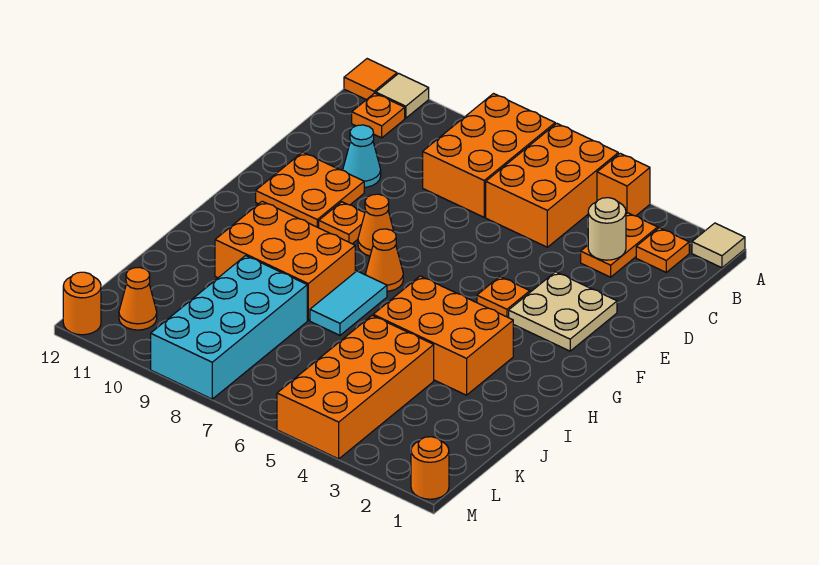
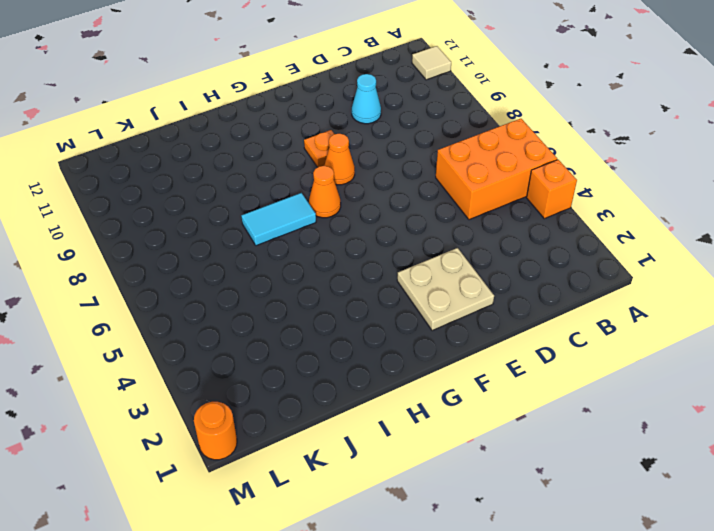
none -> tan 1x1 tile [692,223,745,268]
none -> orange 2x3 brick [423,94,555,217]
none -> orange 1x1 tile [344,59,397,100]

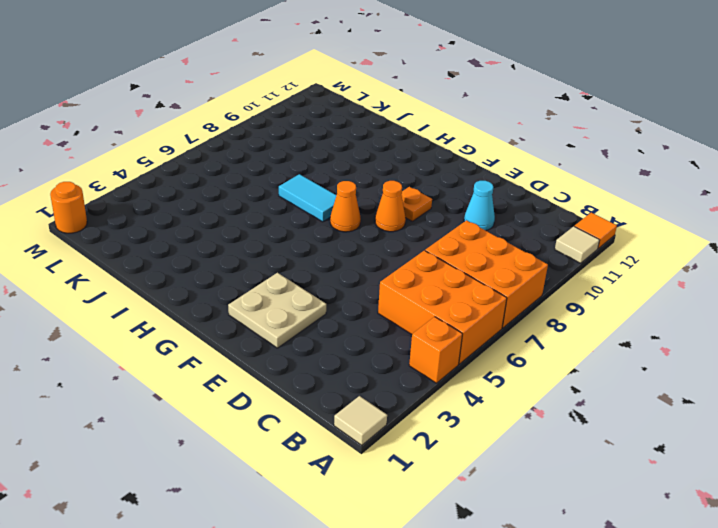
none -> orange 1x1 plate [636,228,689,272]
none -> orange 1x2 plate [581,213,658,277]
none -> orange 1x1 plate [352,93,405,138]

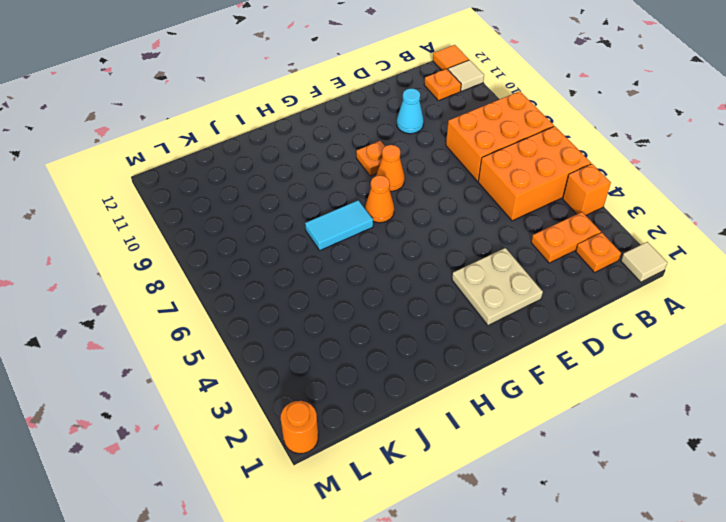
none -> orange 2x2 plate [256,152,364,228]
none -> orange 1x1 plate [477,277,530,318]
none -> orange 2x3 brick [373,276,513,395]

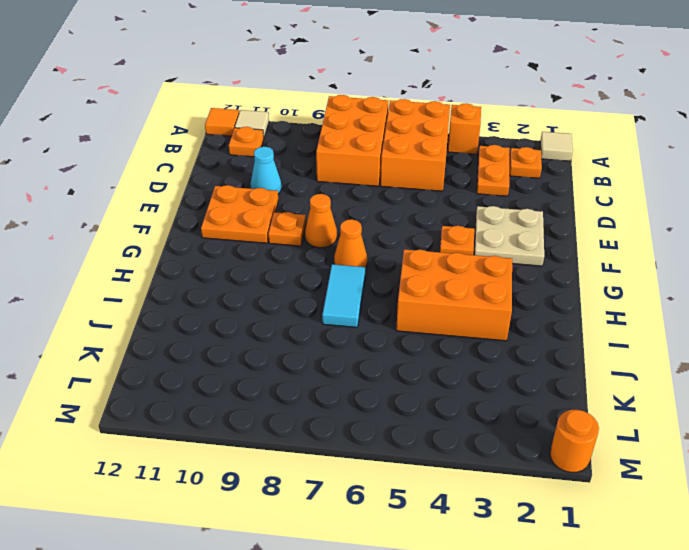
none -> orange 2x3 brick [215,201,355,320]
none -> orange 2x4 brick [277,316,434,459]
none -> cyan 2x4 brick [151,256,307,399]

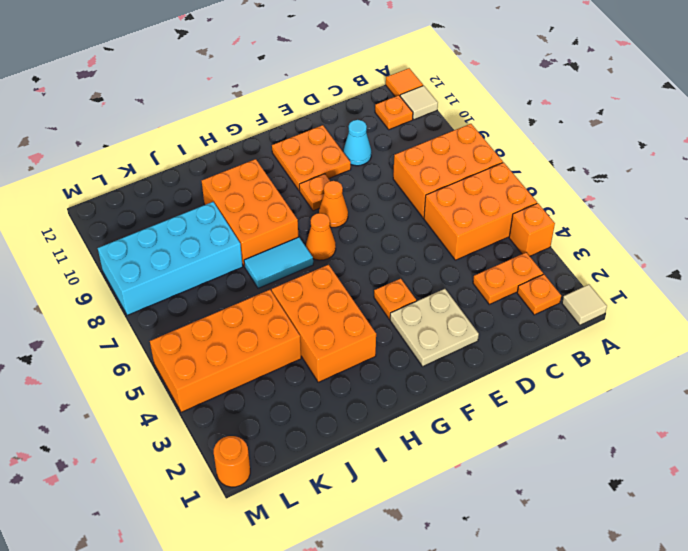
none -> orange 1x1 cone [119,267,157,330]
none -> orange 1x1 round brick [63,272,101,335]
none -> tan 1x1 round brick [588,198,626,260]

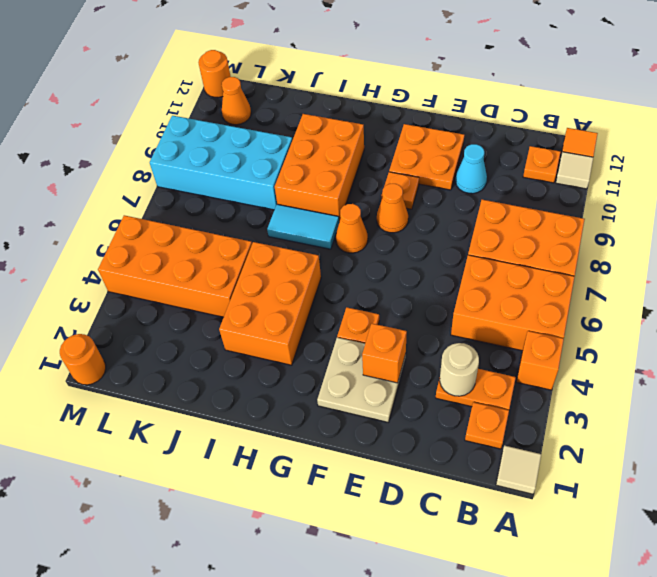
orange 1x1 brick [362,324,407,383] -> none

